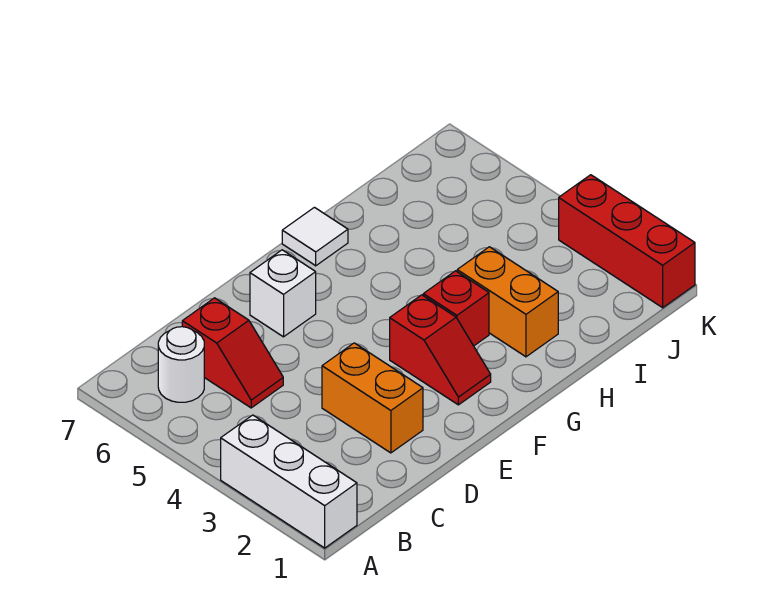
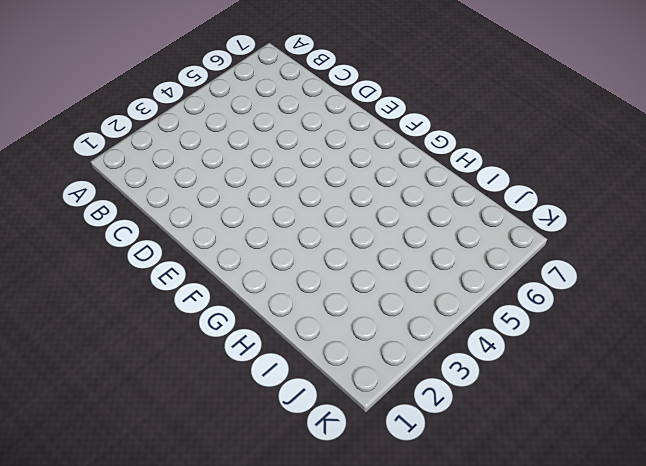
none -> white 1x3 brick [221,415,357,548]
none -> white 1x1 round brick [158,327,204,402]

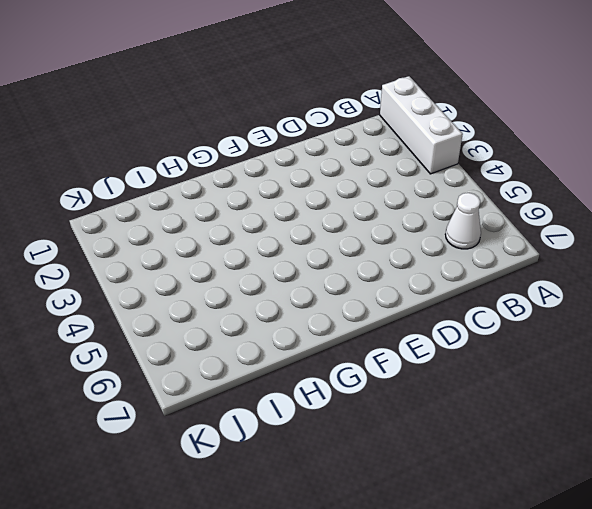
white 1x1 cone [445,193,481,249] -> white 1x1 round brick [158,327,204,402]
none -> red 1x2 slope [182,298,283,408]
none -> orange 1x2 brick [322,343,423,453]

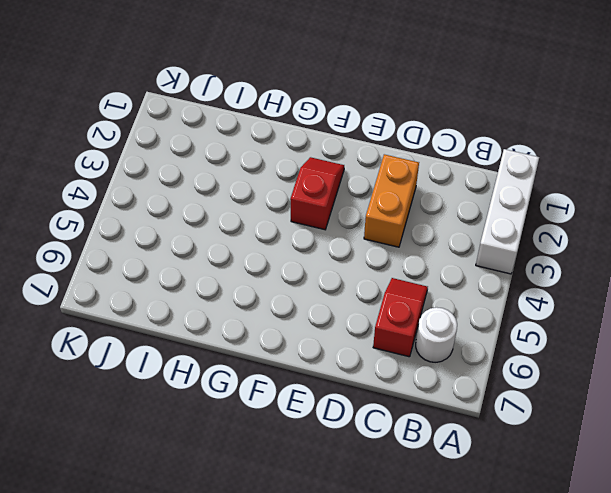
none -> white 1x1 brick [250,250,316,337]
none -> red 1x1 brick [423,271,489,346]

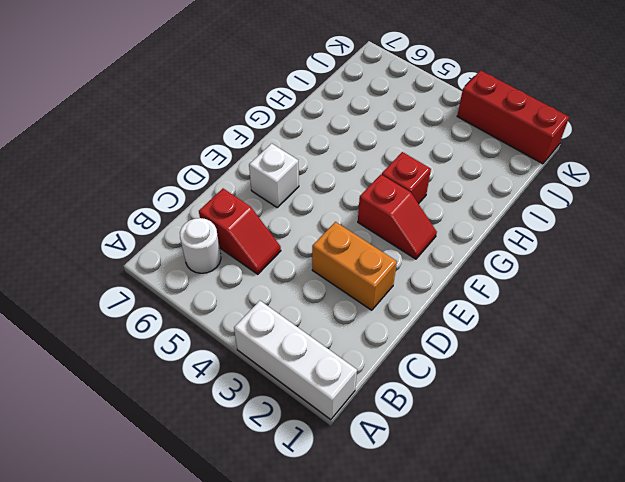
none -> white 1x1 tile [282,207,348,266]
none -> orange 1x2 brick [457,247,558,357]

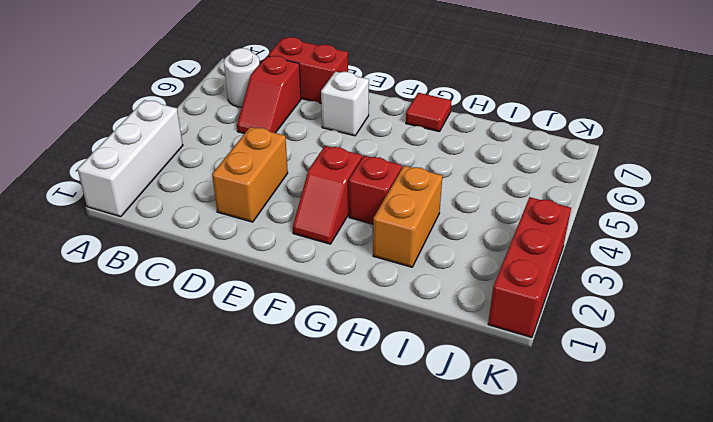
red 1x2 brick [268,37,348,103] -> none
red 1x1 tile [406,93,452,132] -> white 1x1 tile [282,207,348,266]

